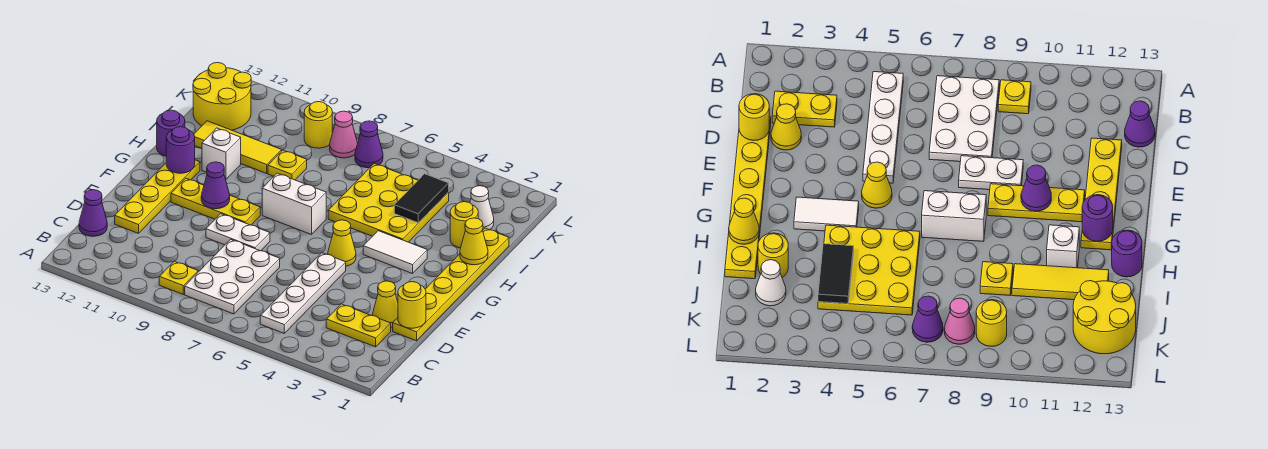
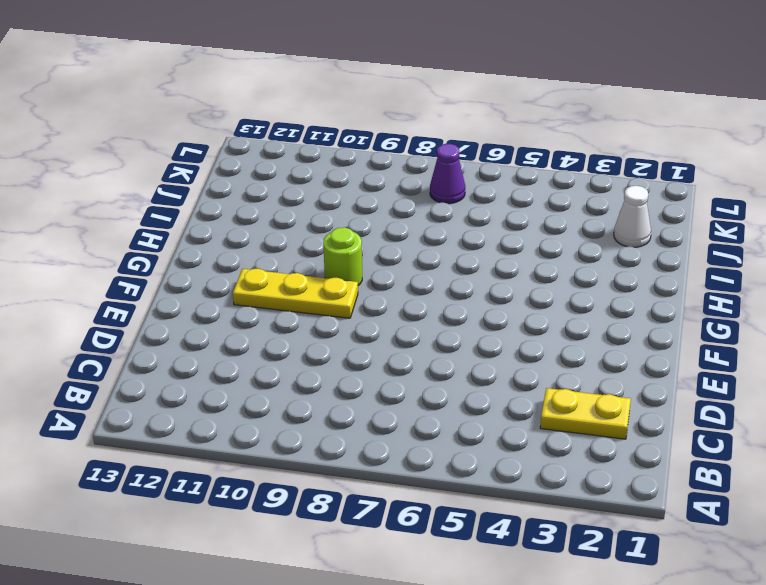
lime 1x1 round brick [323,227,362,286] -> none
none -> white 1x4 plate [260,253,346,333]
none -> white 2x3 plate [185,239,280,314]
none -> yellow 1x1 plate [159,261,198,294]

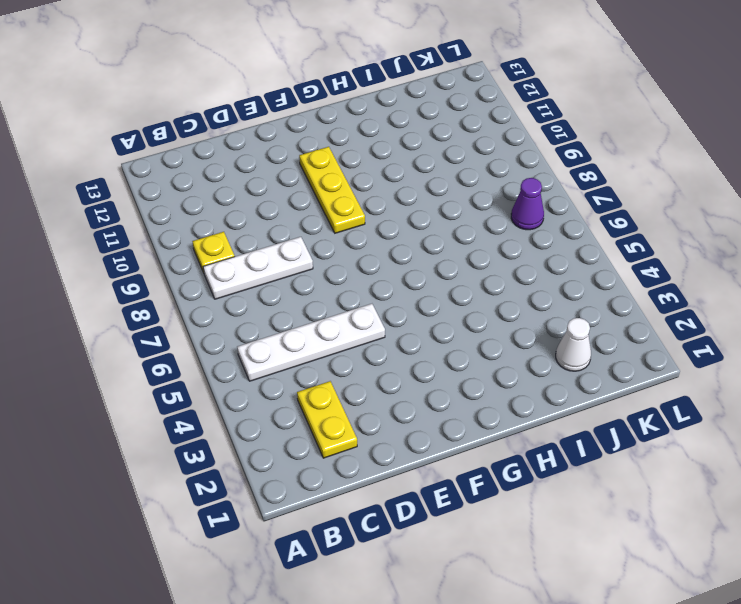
white 1x3 plate [203,237,313,299] -> white 2x3 plate [185,239,280,314]
none -> purple 1x1 cone [79,190,107,236]
none -> yellow 1x6 plate [393,228,509,341]
none -> yellow 1x1 cone [373,281,398,327]

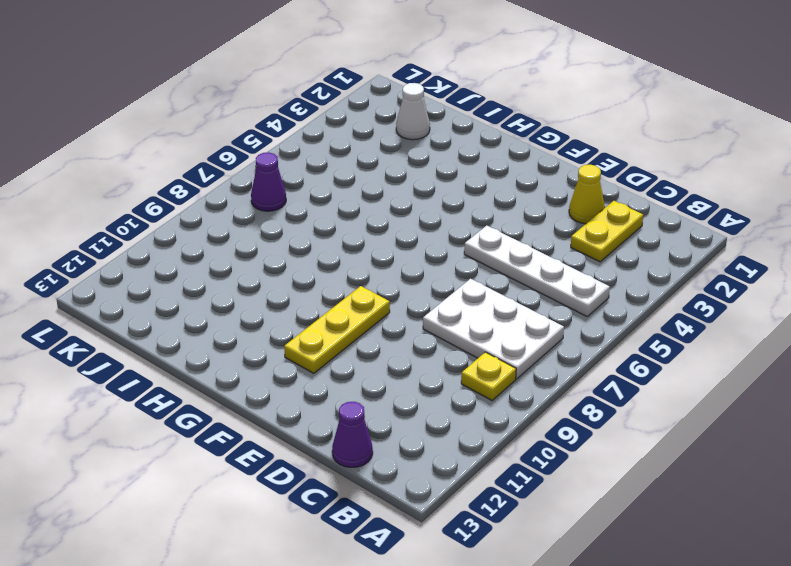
none -> yellow 1x6 plate [393,228,509,341]
none -> yellow 1x4 plate [115,160,200,233]
none -> white 1x2 plate [206,214,270,251]

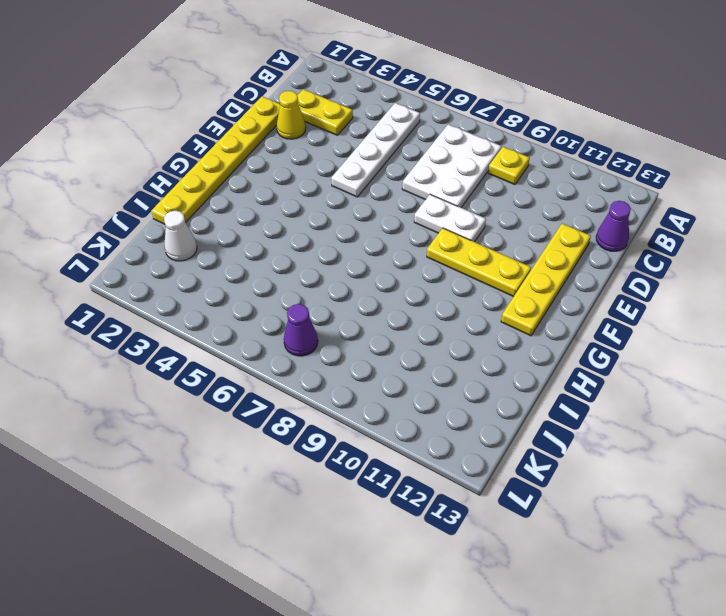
none -> yellow 1x1 cone [328,220,356,266]
none -> white 1x2 tile [363,231,427,274]
none -> white 1x2 brick [262,173,326,235]

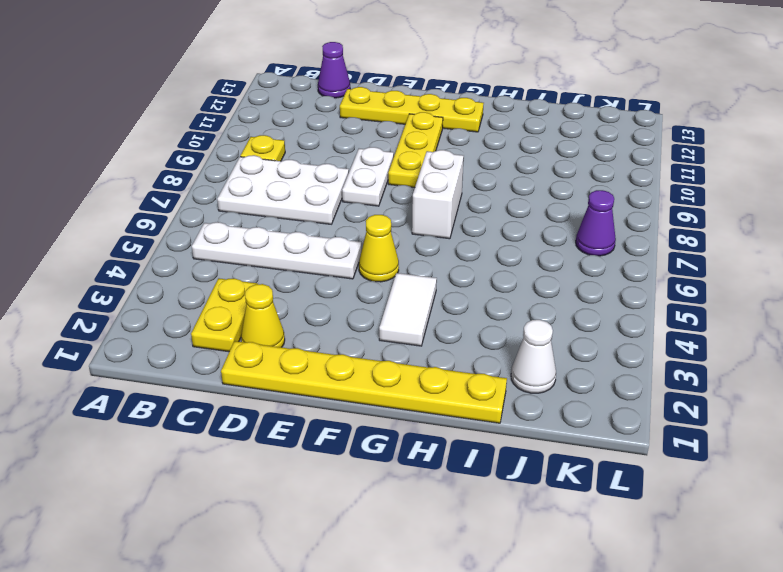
none -> yellow 3x3 plate [328,164,449,242]
none -> white 1x1 brick [202,128,241,179]
none -> purple 1x1 round brick [157,110,185,156]

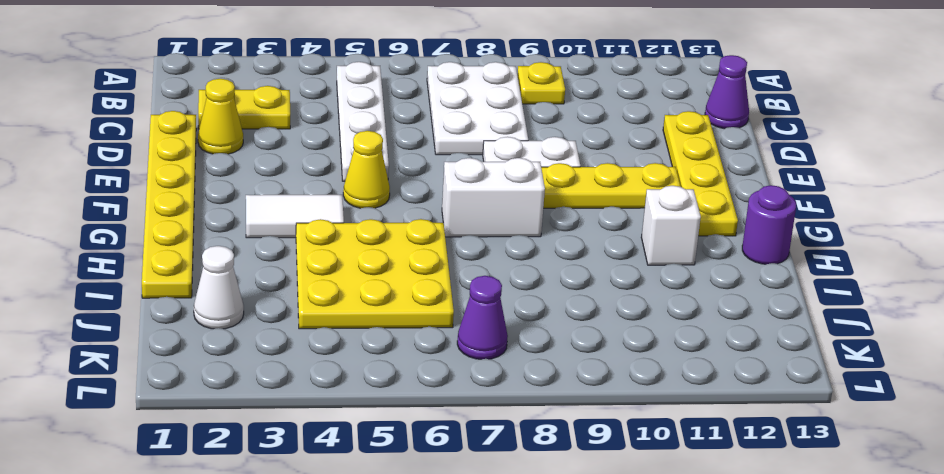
none -> yellow 1x1 round brick [450,202,478,248]
none -> yellow 1x1 plate [268,150,307,180]
none -> yellow 1x3 tile [194,121,282,173]

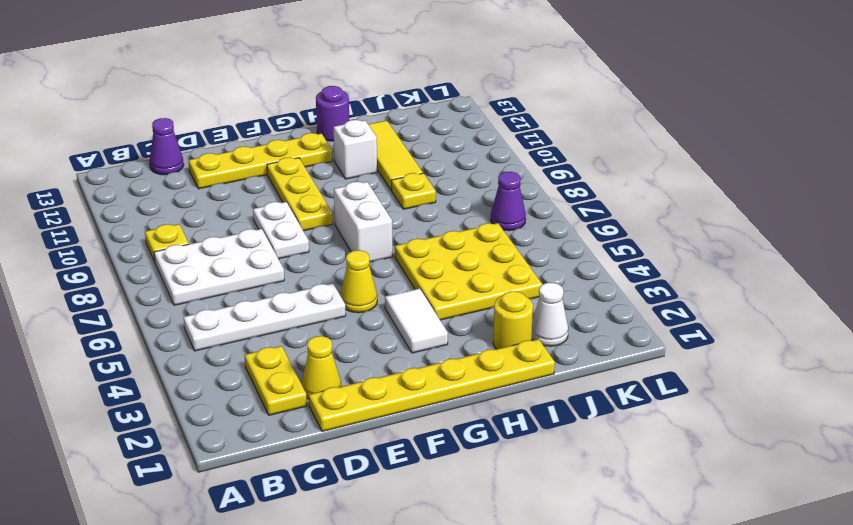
none -> yellow 2x2 round brick [193,63,251,130]
none -> pink 1x1 cone [330,111,358,158]
none -> yellow 1x1 round brick [304,102,332,148]

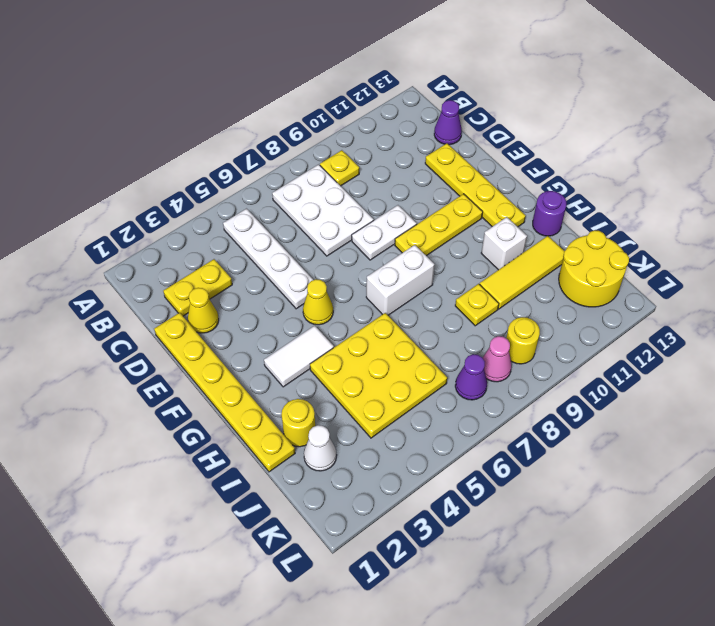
none -> yellow 1x1 round brick [398,282,426,328]
none -> purple 1x1 cone [201,162,230,209]
none -> purple 1x1 round brick [166,127,195,173]

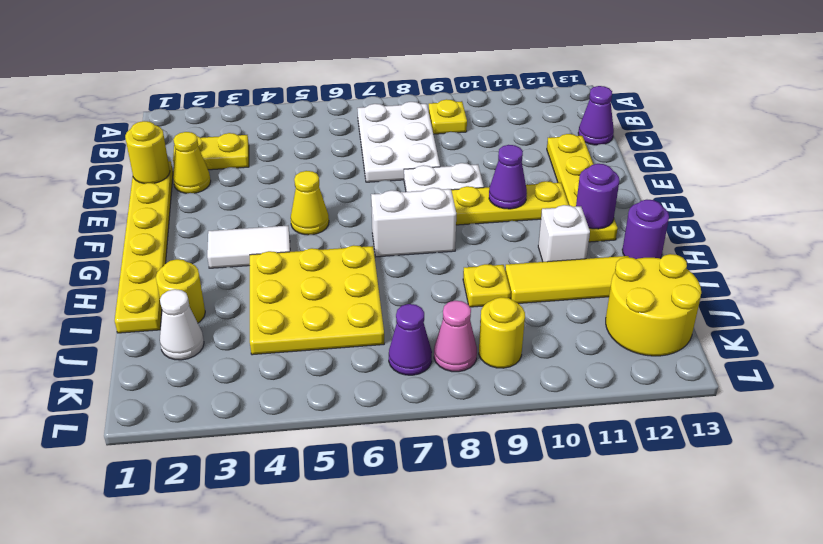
none -> white 1x4 plate [260,253,346,333]
none -> yellow 1x1 cone [460,218,488,265]
none -> black 1x2 tile [394,174,449,223]

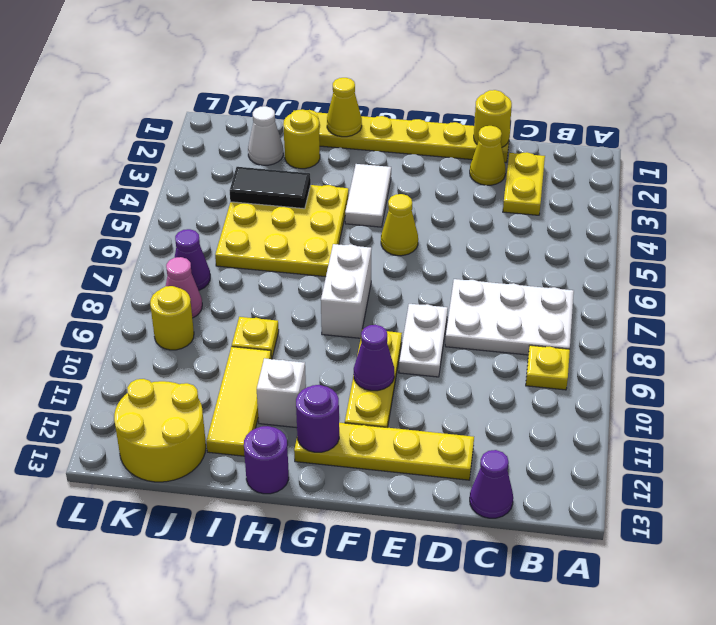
none -> white 1x4 plate [260,253,346,333]

